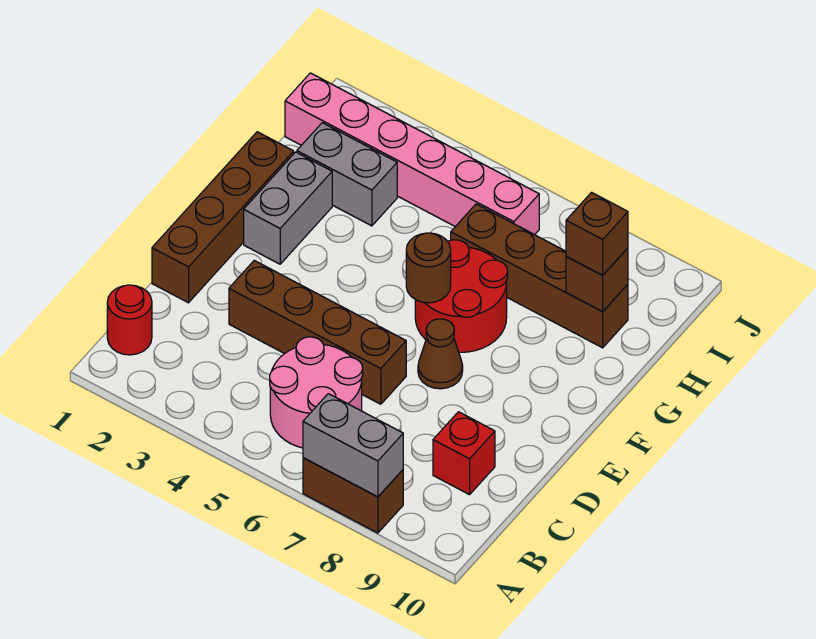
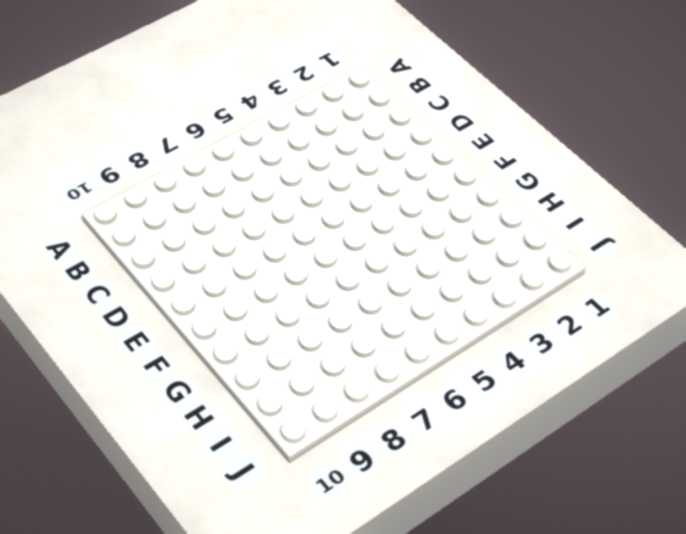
none -> brown 1x2 brick [303,458,403,533]
none -> red 1x1 round brick [107,285,152,355]
none -> pink 2x2 round brick [270,337,363,448]

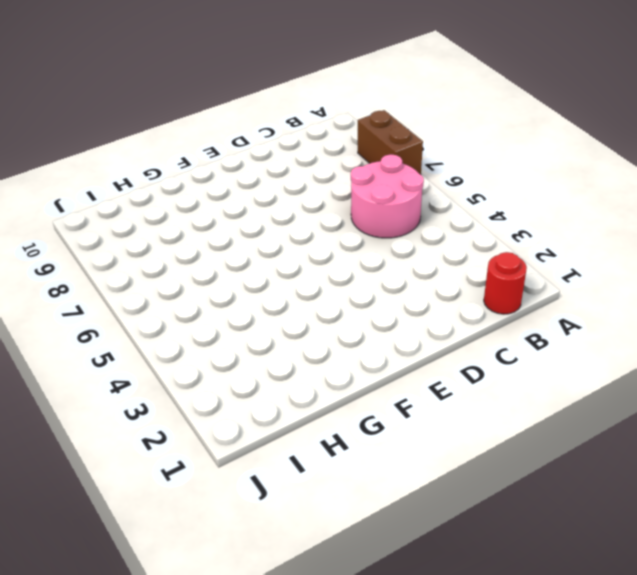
none -> red 1x1 brick [433,412,495,495]
none -> brown 1x4 brick [152,132,294,303]
none -> brown 1x4 brick [229,261,406,404]

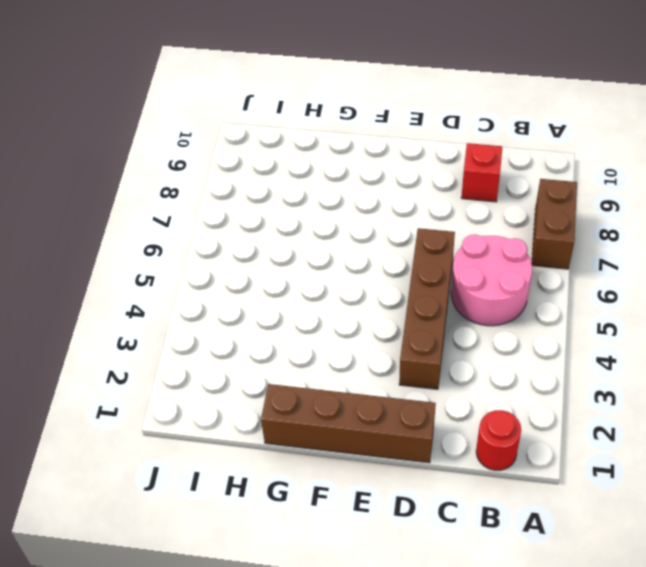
none -> brown 1x1 cone [418,319,463,389]
none -> grey 1x2 brick [244,152,332,264]
none -> red 2x2 round brick [415,240,508,352]

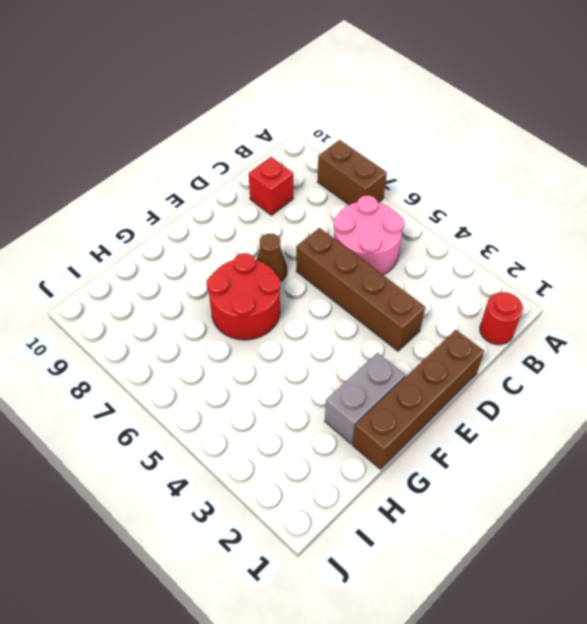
none -> grey 1x2 brick [297,123,397,226]
none -> brown 1x4 brick [451,204,628,348]
none -> pink 1x6 brick [285,73,539,235]

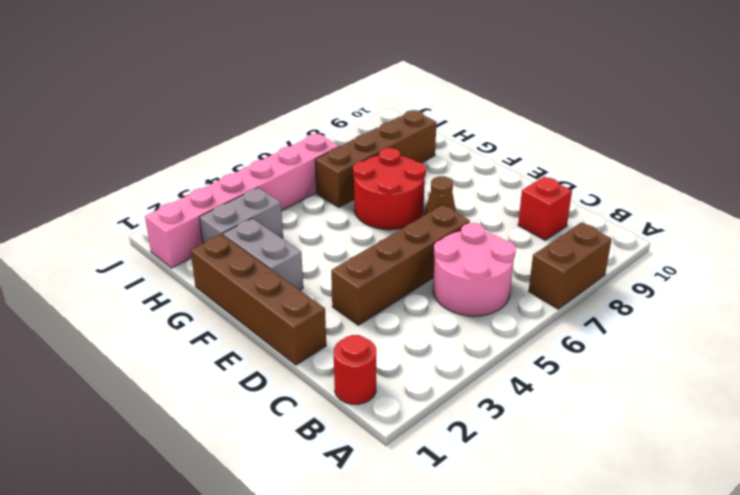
none -> grey 1x2 brick [303,394,403,497]
none -> brown 1x1 round brick [406,233,451,303]
none -> brown 1x1 brick [566,248,628,312]

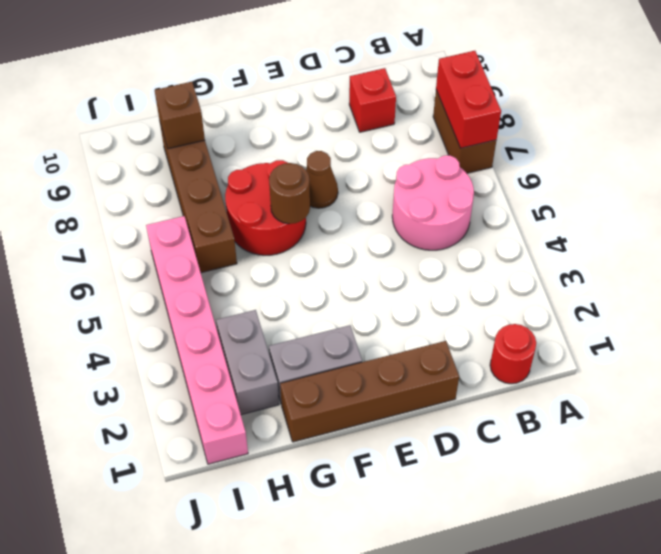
red 1x2 brick [436,51,501,148] -> grey 1x2 brick [303,394,403,497]
none -> brown 1x4 brick [229,261,406,404]
none -> brown 1x1 brick [566,192,628,275]

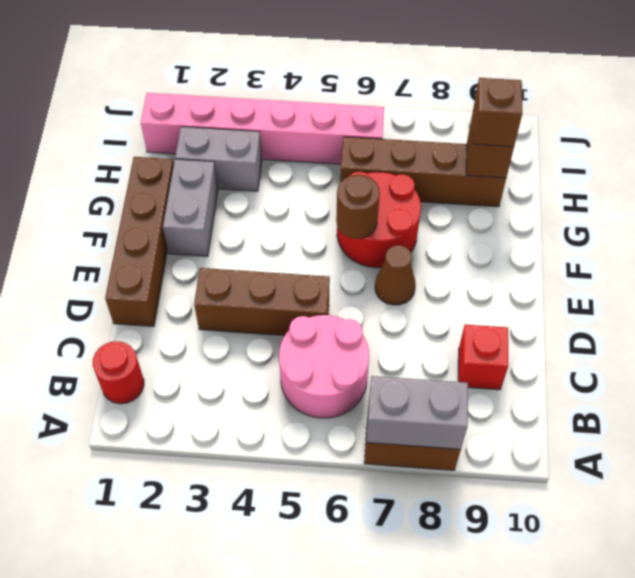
brown 1x3 brick [194,268,330,335] -> brown 1x4 brick [229,261,406,404]

